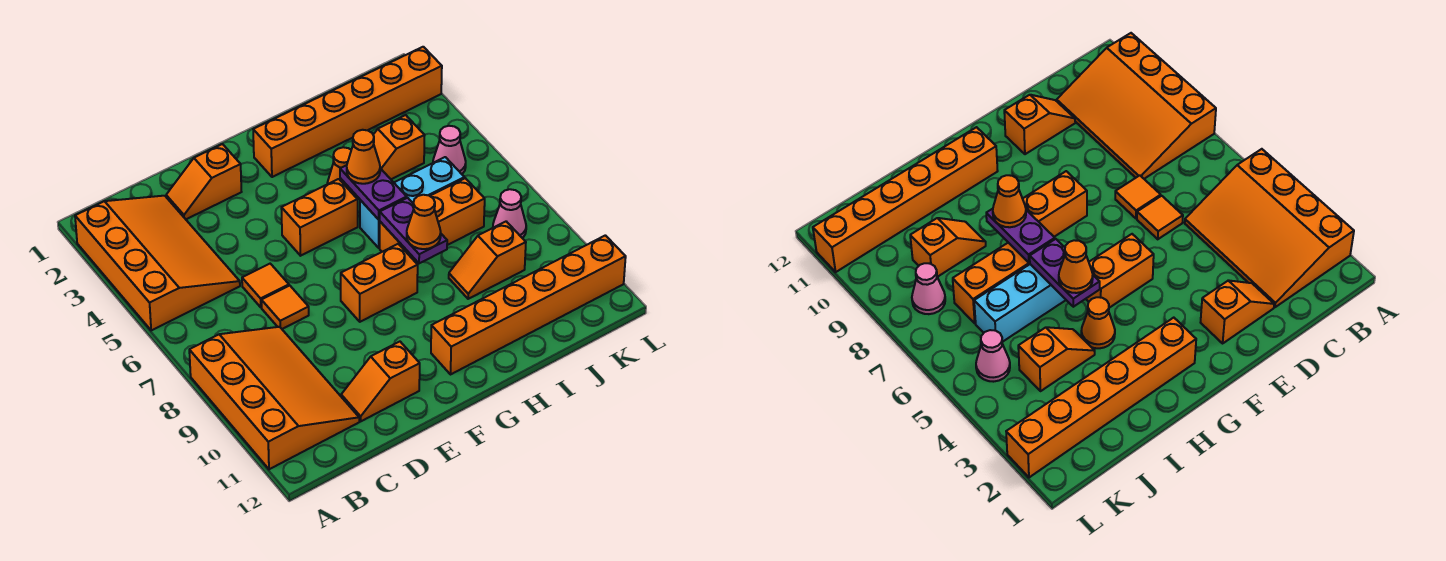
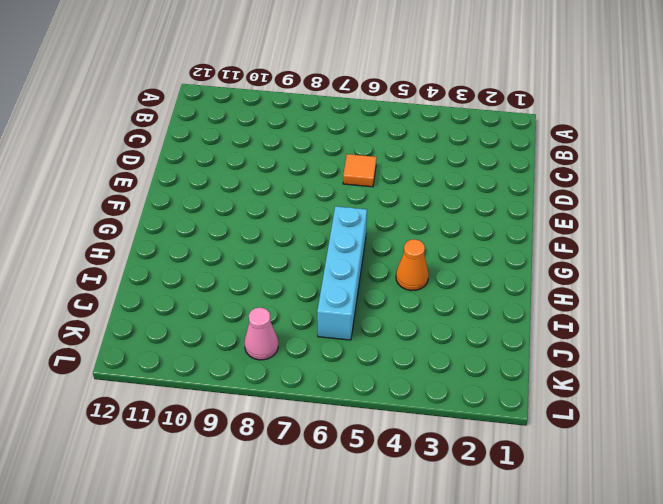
cyan 1x4 brick [317,206,367,340] -> cyan 1x3 brick [360,157,464,248]
none -> orange 3x4 slope [75,196,240,330]
none -> orange 3x4 slope [189,327,359,469]
none -> orange 1x2 slope [166,144,241,219]

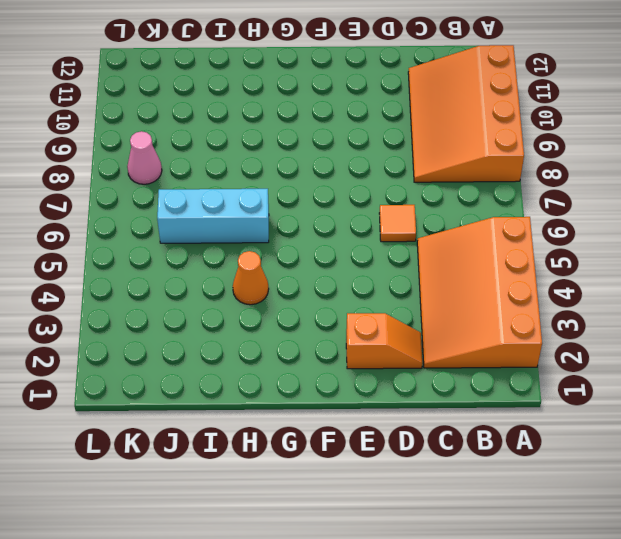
none -> orange 1x1 tile [261,286,309,329]
none -> orange 1x2 slope [341,342,420,421]
none -> orange 1x2 brick [281,179,358,256]

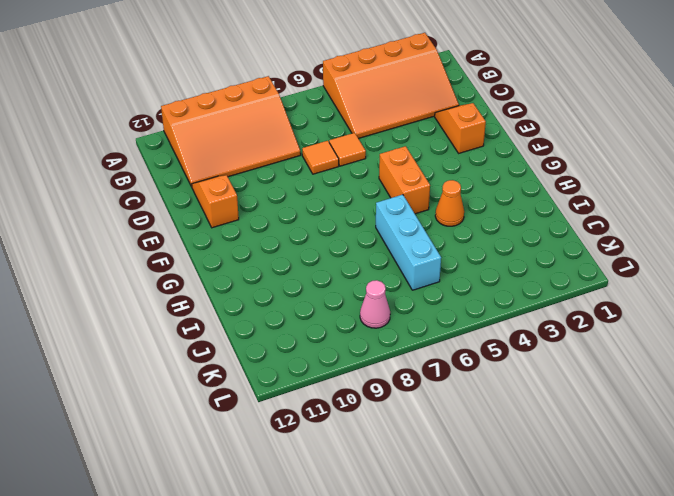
none -> orange 1x2 brick [341,244,418,322]
none -> orange 1x6 brick [253,47,442,177]
none -> orange 1x6 brick [431,235,626,374]

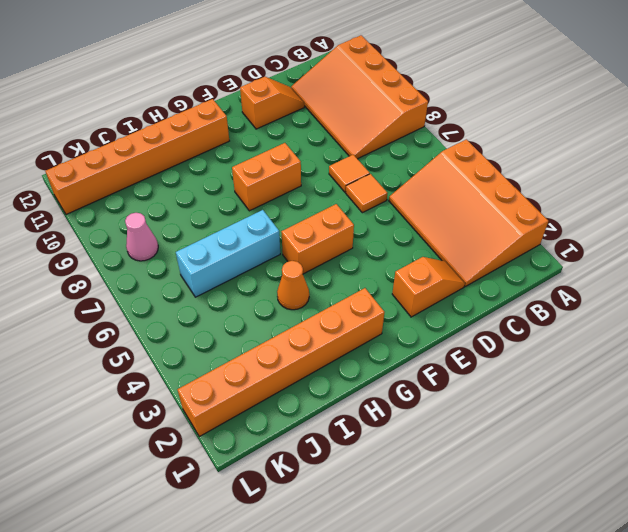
none -> orange 1x3 brick [380,178,485,261]
none -> orange 1x2 slope [373,115,425,179]
none -> orange 1x2 slope [449,222,526,299]

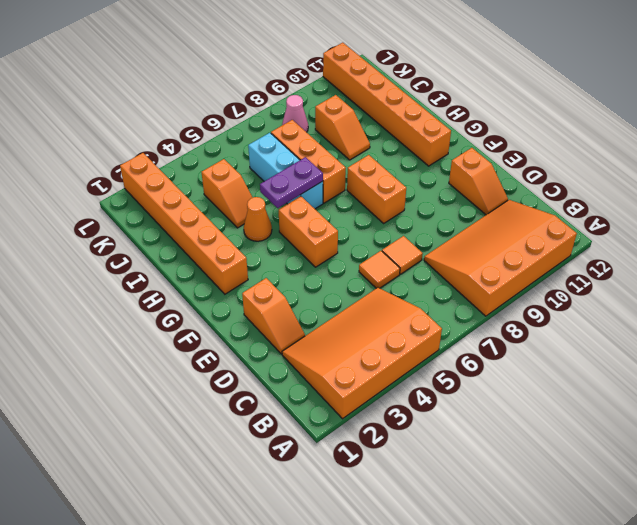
none -> pink 1x1 cone [433,126,466,174]
none -> purple 1x2 plate [379,198,447,263]
none -> orange 1x1 cone [347,130,380,184]

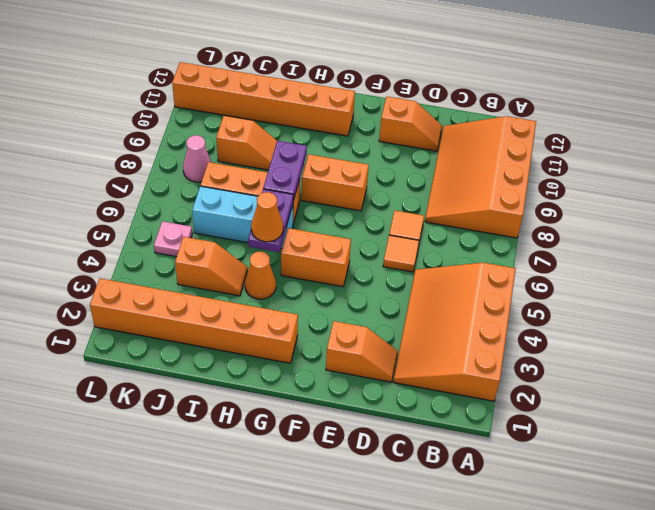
pink 1x1 plate [154,221,192,257] -> pink 1x1 cone [433,126,466,174]
none -> orange 1x1 cone [407,195,441,249]

